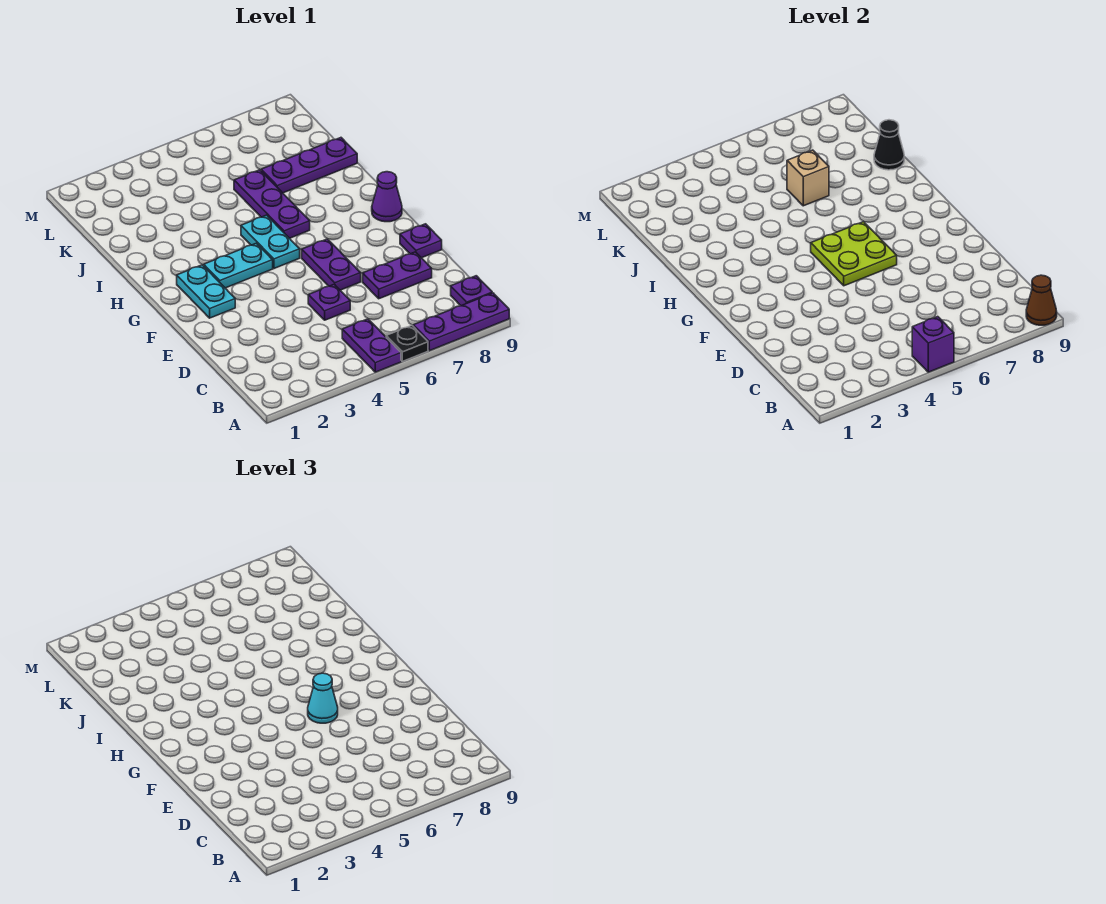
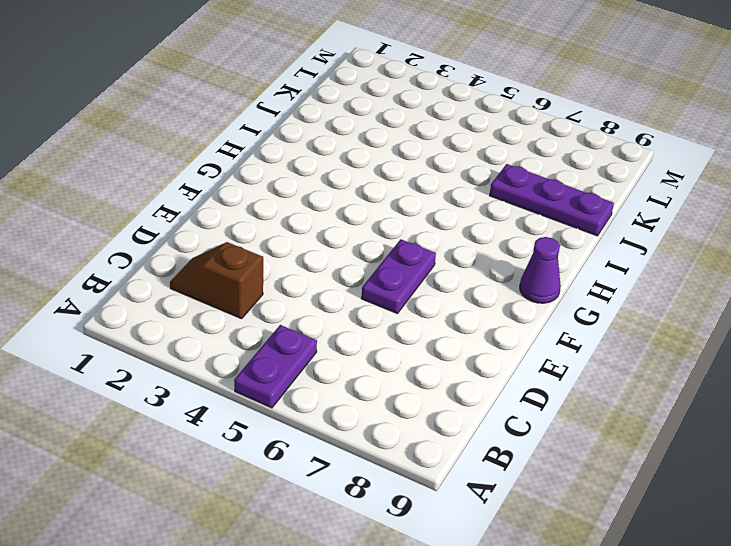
brown 1x2 slope [170,242,263,319] -> none
none -> black 1x1 plate [386,326,428,361]
none -> purple 1x3 plate [413,293,509,351]
none -> purple 1x1 plate [451,276,492,306]

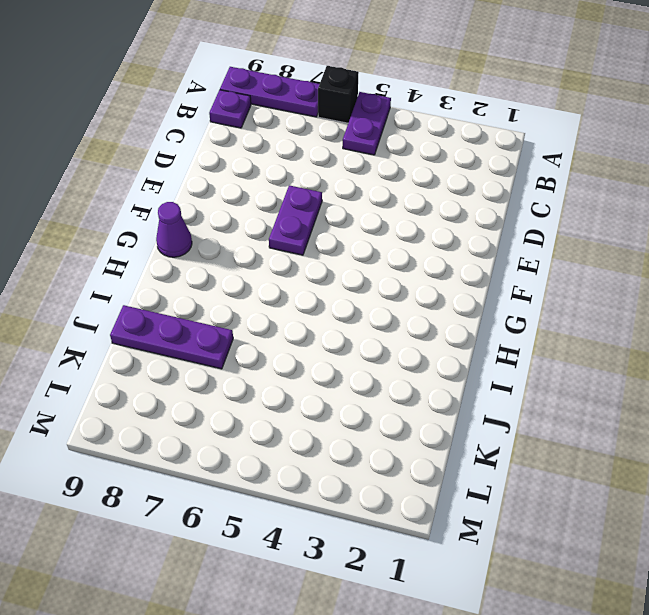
black 1x1 brick [318,66,359,123] -> black 1x1 plate [386,326,428,361]
none -> purple 1x1 plate [308,284,350,320]
none -> purple 1x2 plate [363,252,432,299]
none -> purple 1x1 plate [400,224,442,258]

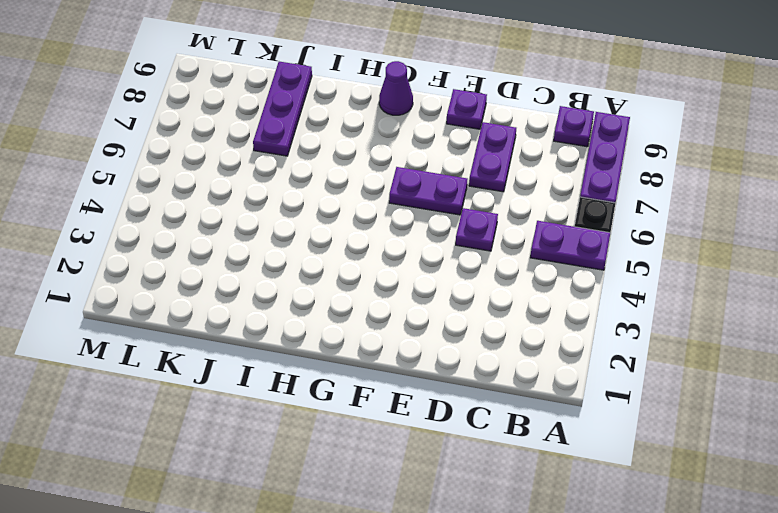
none -> cyan 1x2 plate [177,265,235,318]
none -> cyan 1x2 plate [204,243,273,288]
none -> cyan 1x2 plate [241,215,300,268]

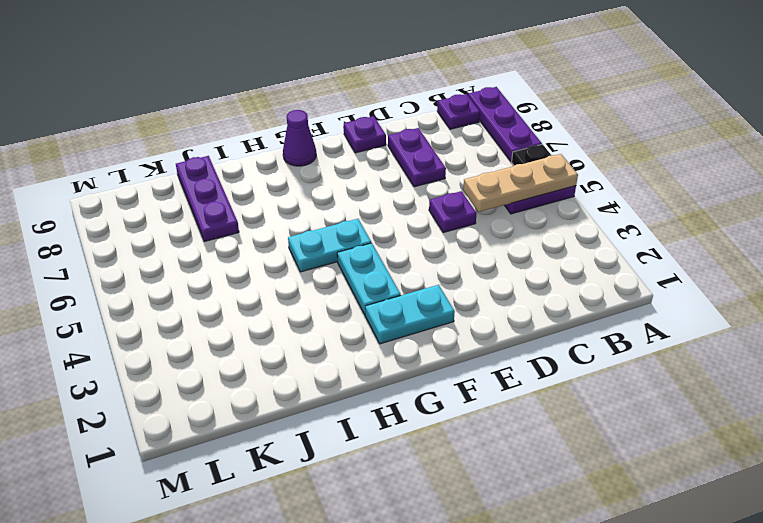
tan 1x3 plate [463,154,578,212] -> purple 1x1 brick [912,317,954,372]
none -> purple 1x2 plate [302,239,361,290]
none -> purple 1x3 plate [234,170,310,238]
none -> brown 1x1 cone [1026,275,1057,325]

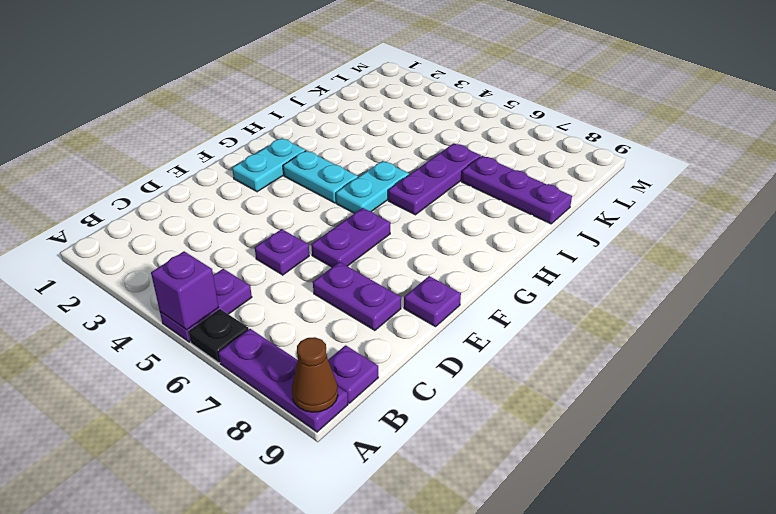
none -> purple 1x1 cone [372,172,402,222]
none -> lime 2x2 plate [811,222,897,286]
none -> tan 1x1 brick [787,150,829,206]

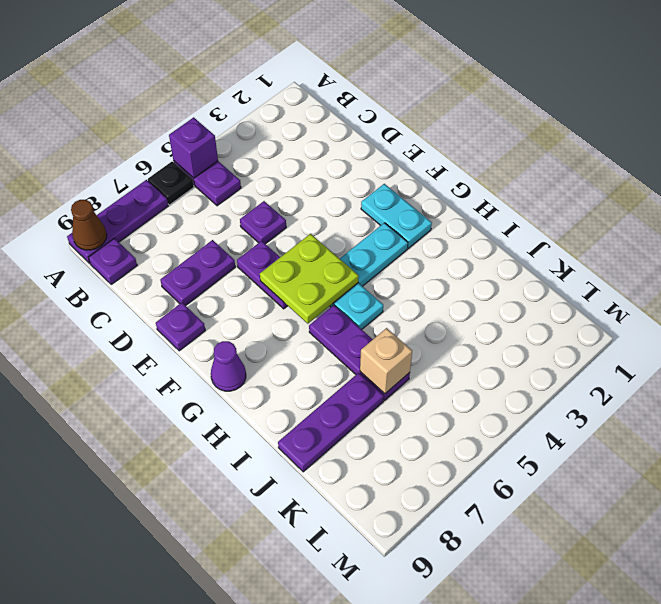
none -> black 1x1 cone [874,120,904,170]
none -> cyan 1x1 cone [308,673,338,723]

